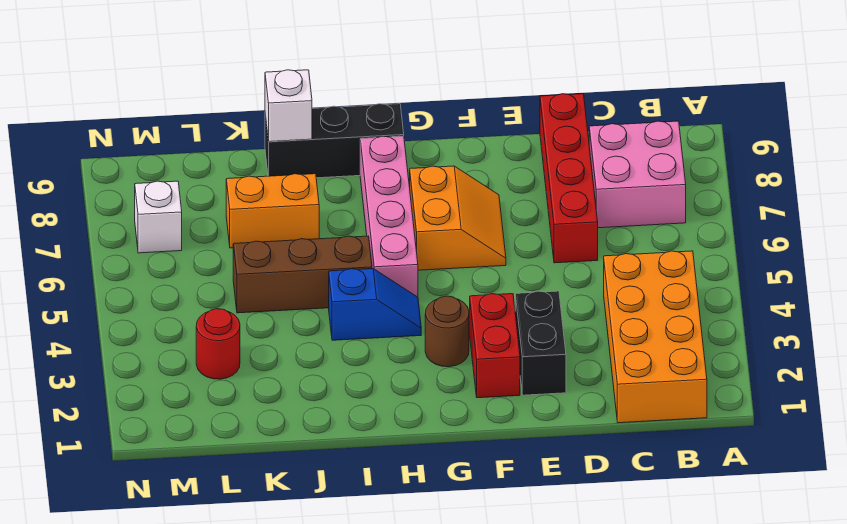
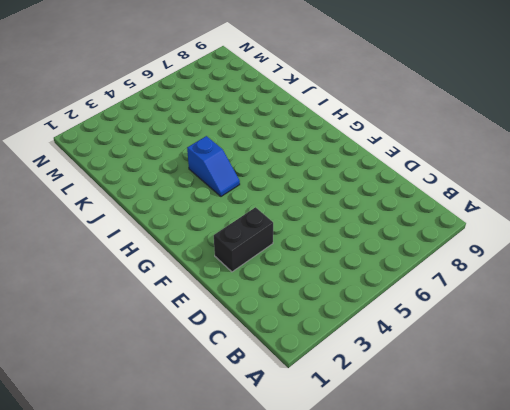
none -> orange 2x4 brick [604,251,707,423]
none -> pink 2x2 brick [589,121,686,228]
none -> red 1x4 brick [540,94,598,263]

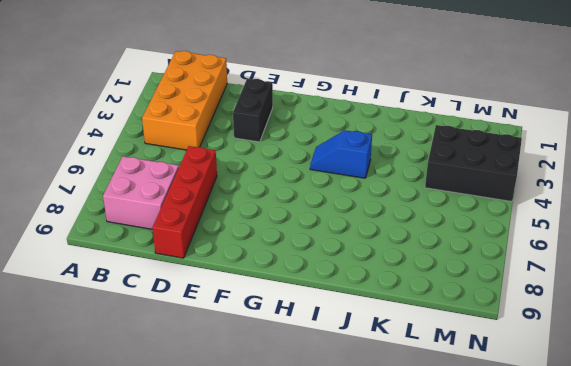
black 2x3 brick [425,125,522,202] -> red 1x1 round brick [196,309,240,379]
none -> red 1x2 brick [470,294,520,398]
none -> orange 2x2 slope [410,166,506,270]
none -> brown 1x1 round brick [425,296,469,367]

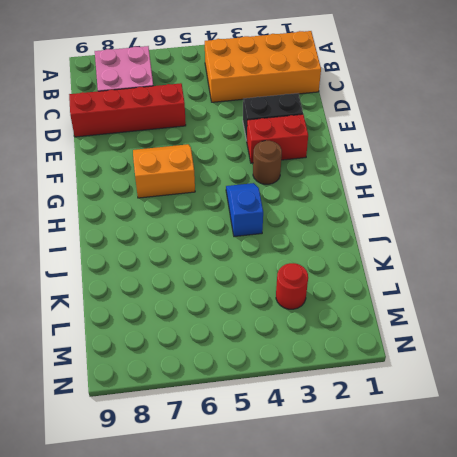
none -> pink 1x4 brick [360,136,418,297]
none -> black 1x3 brick [265,104,404,178]
none -> brown 1x3 brick [233,236,372,313]

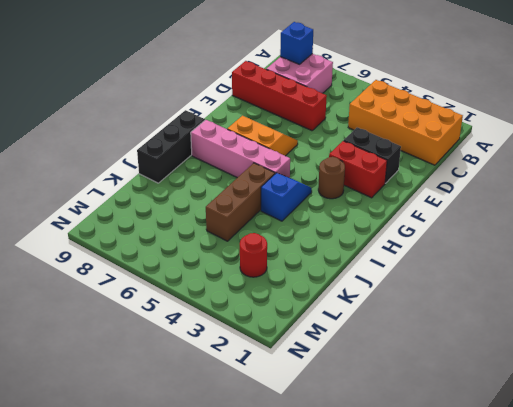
blue 1x1 brick [280,22,313,64] -> none
none -> orange 1x2 brick [226,174,319,248]
none -> white 1x1 brick [135,181,182,253]
none -> white 1x1 brick [265,70,312,142]

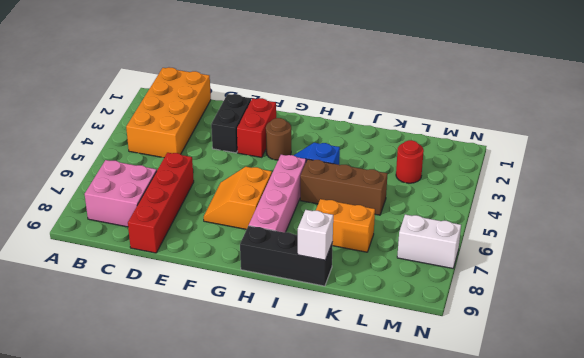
white 1x2 brick [397,214,461,268] -> white 1x1 brick [135,181,182,253]

